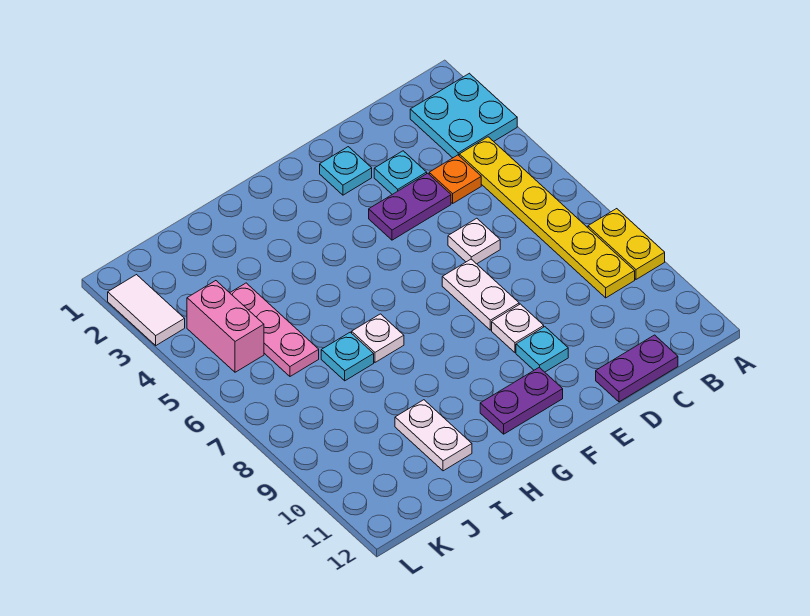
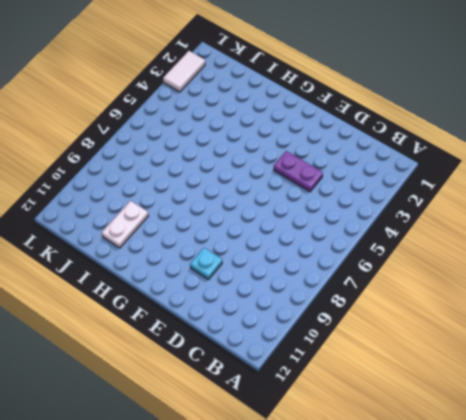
none -> cyan 2x2 plate [410,73,517,158]
none -> yellow 1x2 plate [588,209,665,279]
none -> yellow 1x6 plate [459,137,635,298]

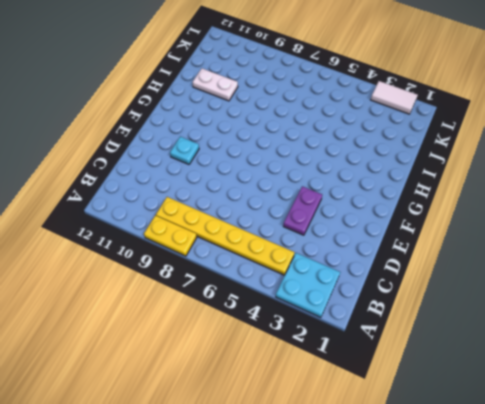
none -> orange 1x1 plate [429,155,481,203]
none -> purple 1x2 plate [596,335,678,402]
none -> cyan 1x1 plate [374,151,427,194]

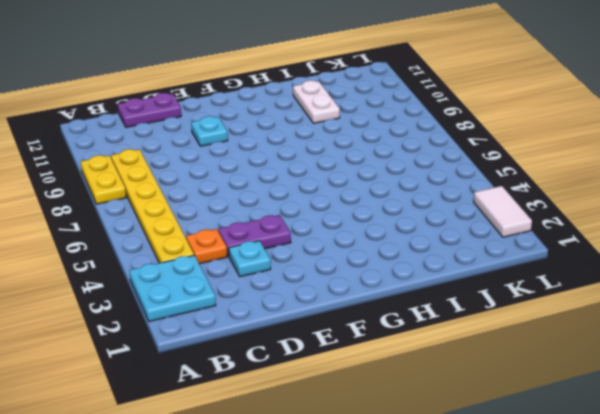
none -> white 1x1 plate [448,218,500,264]
none -> cyan 1x1 plate [320,147,372,195]
none -> white 1x2 plate [442,259,519,330]

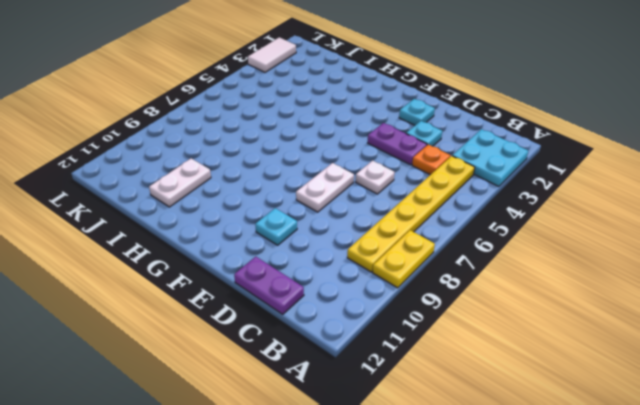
none -> white 1x1 plate [492,304,544,353]
none -> purple 1x2 plate [480,367,563,434]
none -> white 1x1 plate [352,314,404,362]

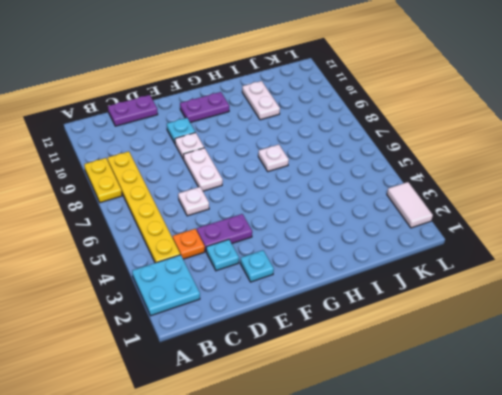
none -> cyan 1x1 plate [321,332,374,381]
none -> pink 1x3 plate [230,283,319,376]
none -> pink 1x2 brick [187,281,264,372]

